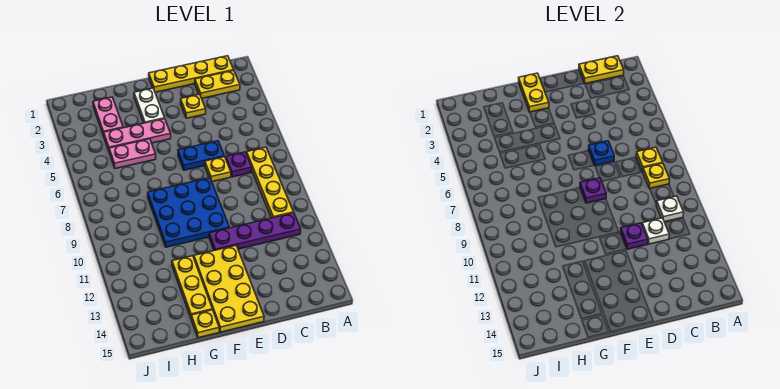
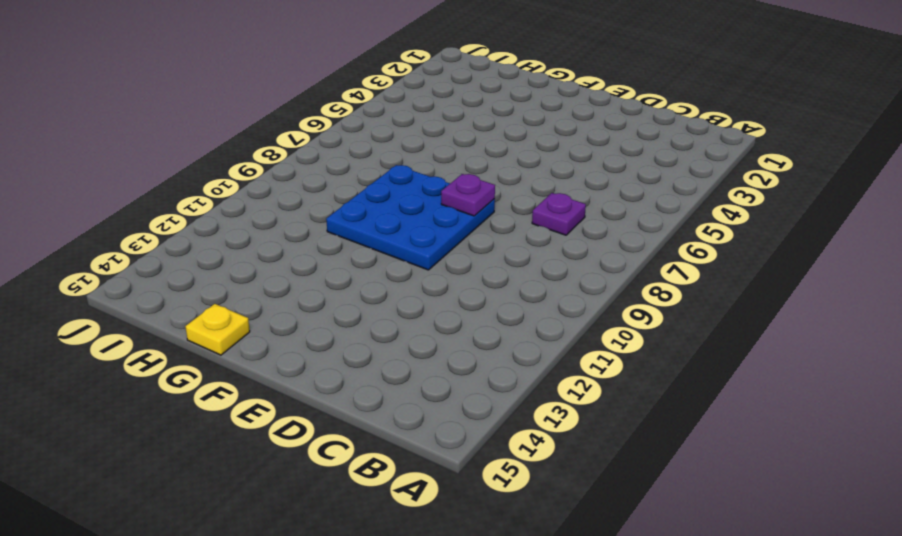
none -> yellow 1x4 plate [149,56,234,92]
none -> yellow 1x2 plate [195,71,240,98]
none -> yellow 1x4 plate [247,147,294,218]

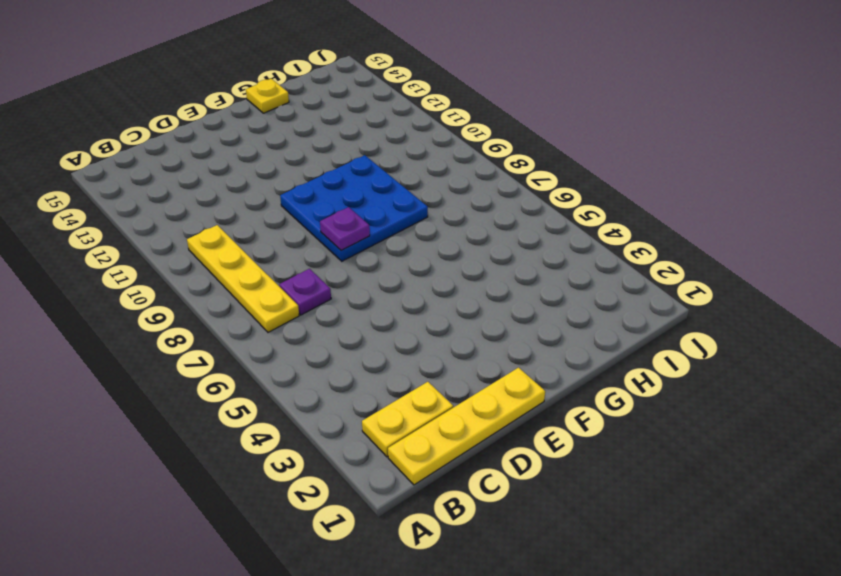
none -> purple 1x4 plate [209,213,301,250]
none -> yellow 1x1 plate [181,94,206,118]
none -> blue 1x2 plate [178,141,224,170]

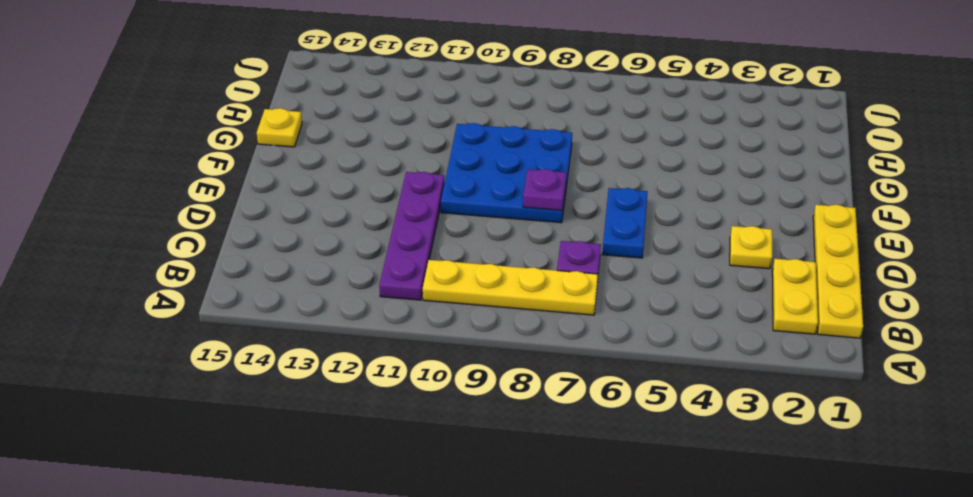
none -> yellow 1x1 plate [205,157,231,182]
none -> yellow 2x4 plate [194,245,264,332]
none -> white 1x2 plate [134,88,165,123]

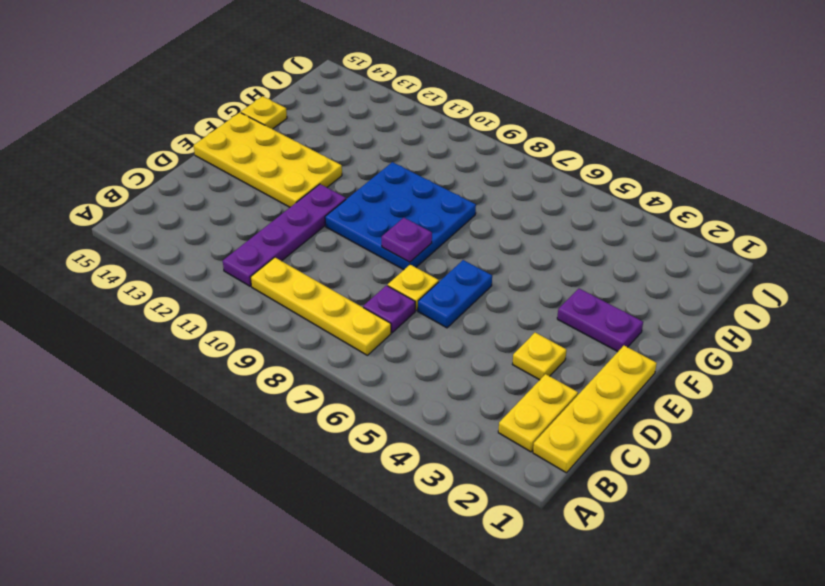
purple 1x2 plate [557,289,643,352] -> white 1x2 plate [134,88,165,123]
none -> pink 1x3 plate [104,119,171,151]
none -> pink 1x2 plate [109,139,156,169]
none -> yellow 1x3 plate [172,256,212,317]

